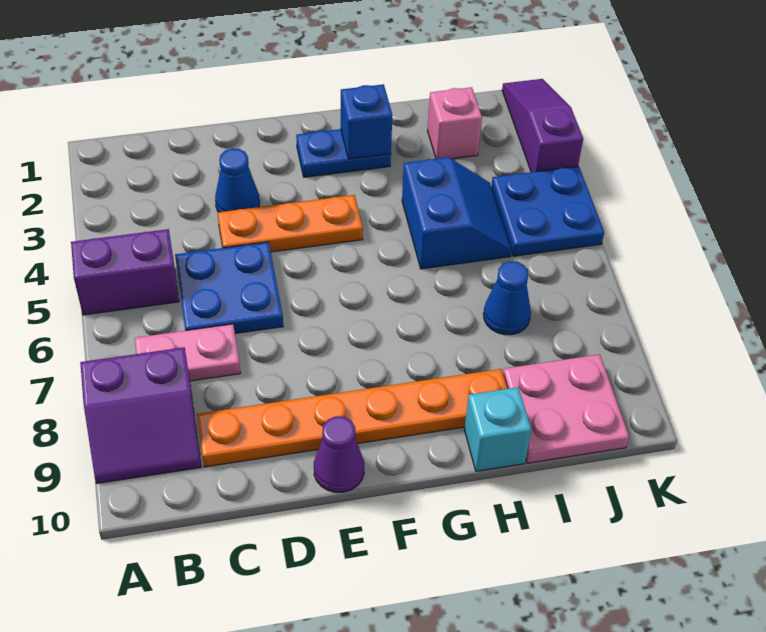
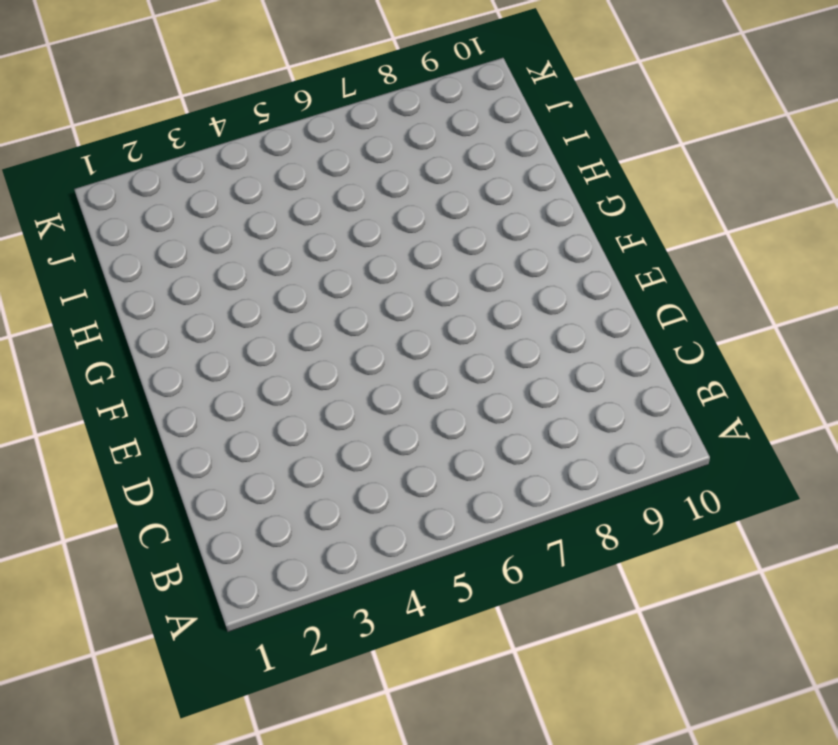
none -> purple 1x2 brick [71,229,179,315]
none -> purple 2x2 slope [80,347,201,483]
none -> pink 1x2 plate [135,324,241,381]

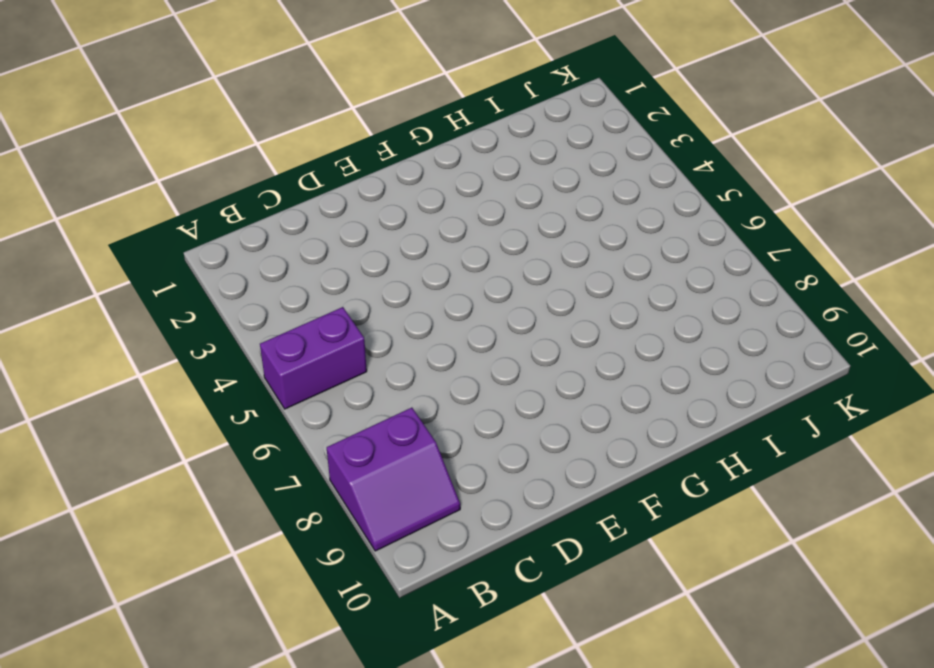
none -> pink 1x2 plate [135,324,241,381]
none -> blue 2x2 plate [175,242,283,334]
none -> orange 1x6 plate [197,369,507,467]

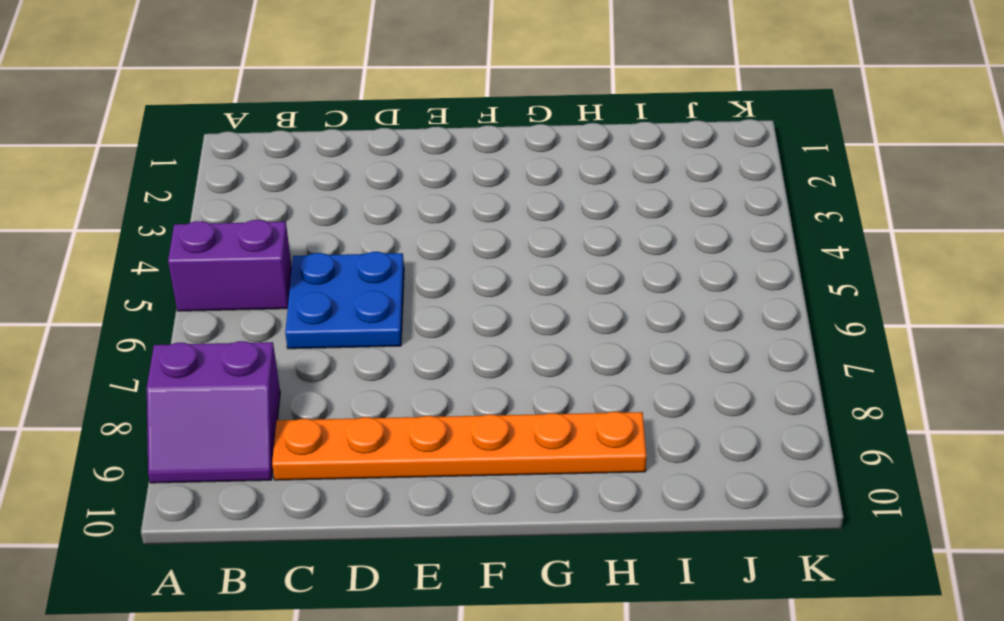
none -> pink 1x2 plate [135,324,241,381]
none -> blue 1x1 cone [215,148,260,212]
none -> orange 1x3 plate [218,195,363,252]

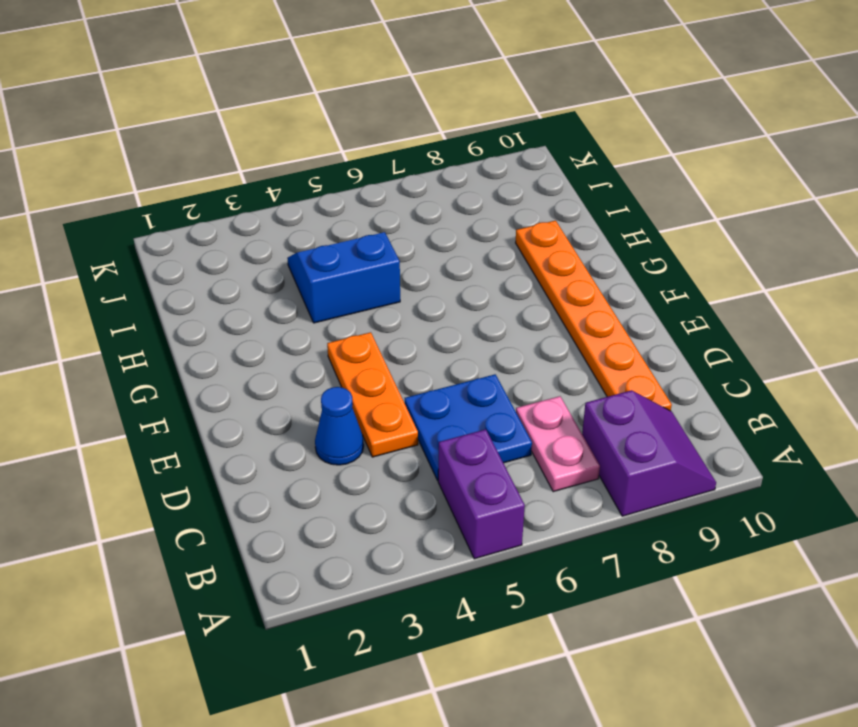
none -> purple 1x1 cone [314,416,364,492]
none -> blue 1x2 plate [296,129,391,177]
none -> cyan 1x1 brick [464,387,531,471]

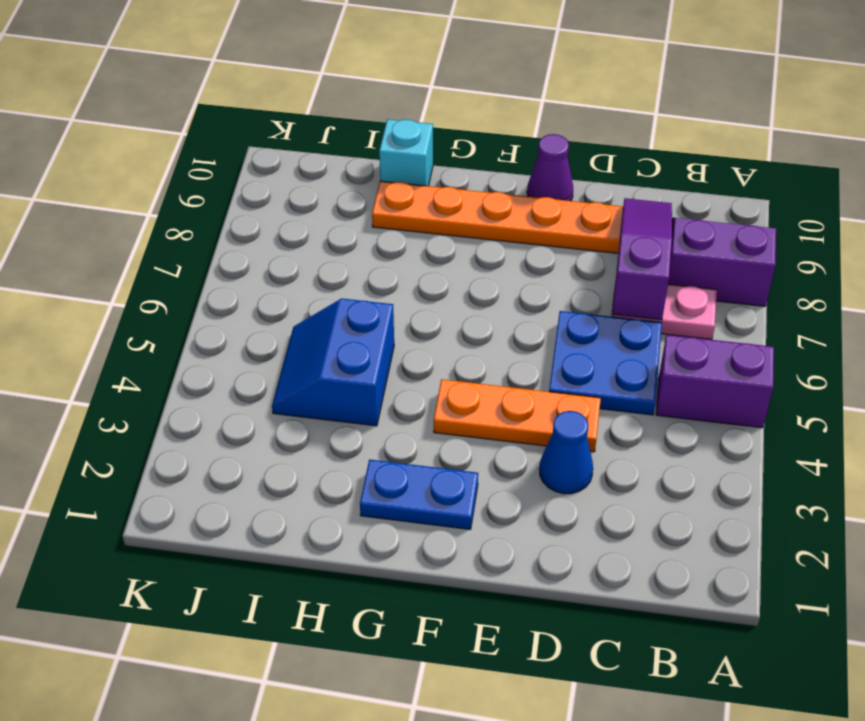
purple 1x3 slope [612,198,672,320] -> purple 1x3 slope turned to [502,79,583,172]
none -> pink 1x1 brick [427,87,482,159]
none -> blue 1x1 cone [483,261,531,335]
none -> pink 2x2 plate [503,354,629,463]

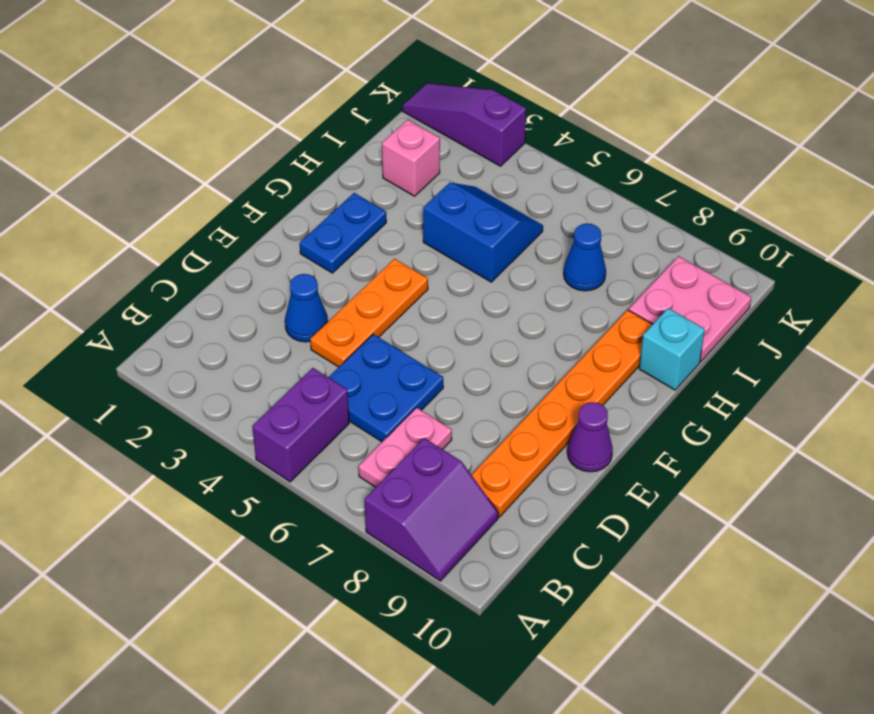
none -> blue 2x2 plate [491,166,604,256]
none -> blue 1x1 brick [341,84,392,159]

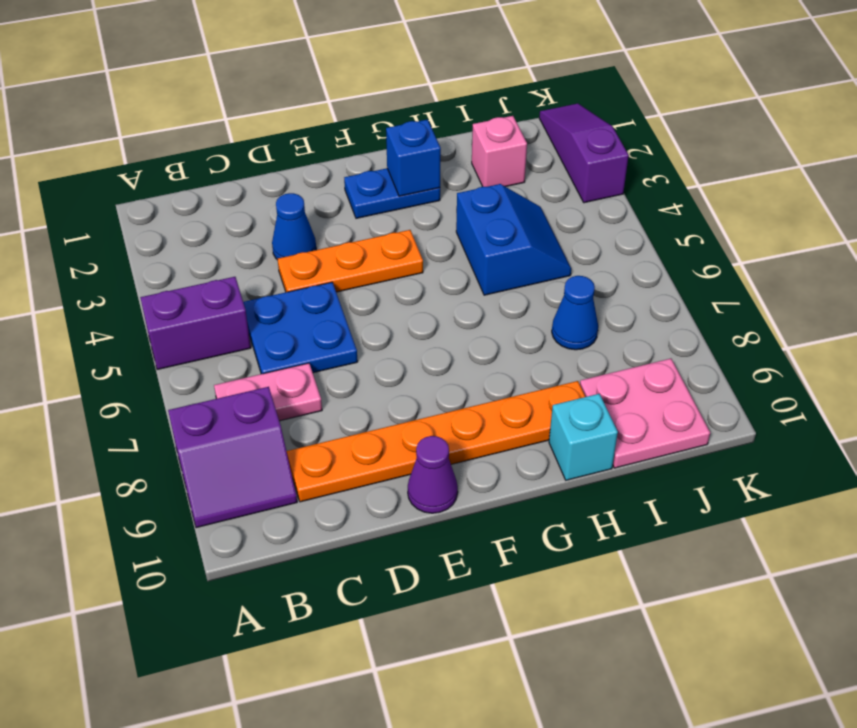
none -> blue 2x2 plate [491,166,604,256]

